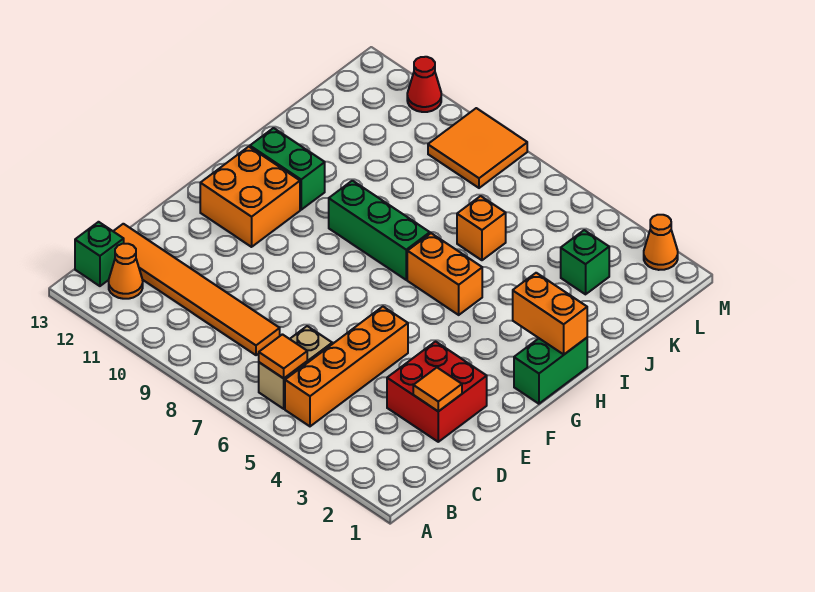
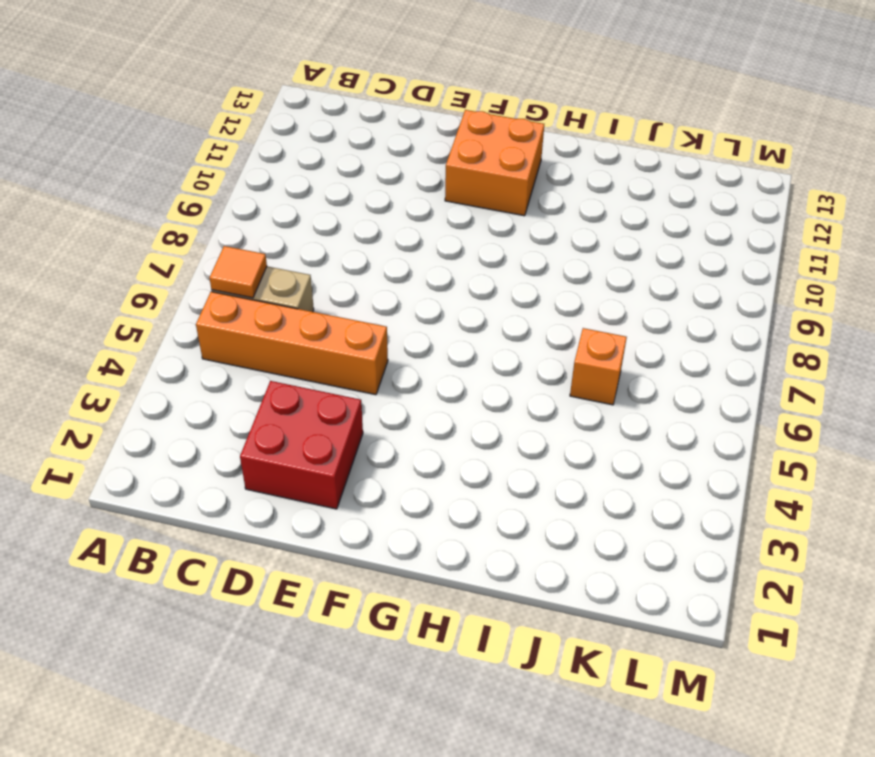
none -> orange 1x1 cone [109,244,143,299]
none -> green 1x1 brick [75,222,124,286]
none -> orange 1x6 tile [113,224,280,355]

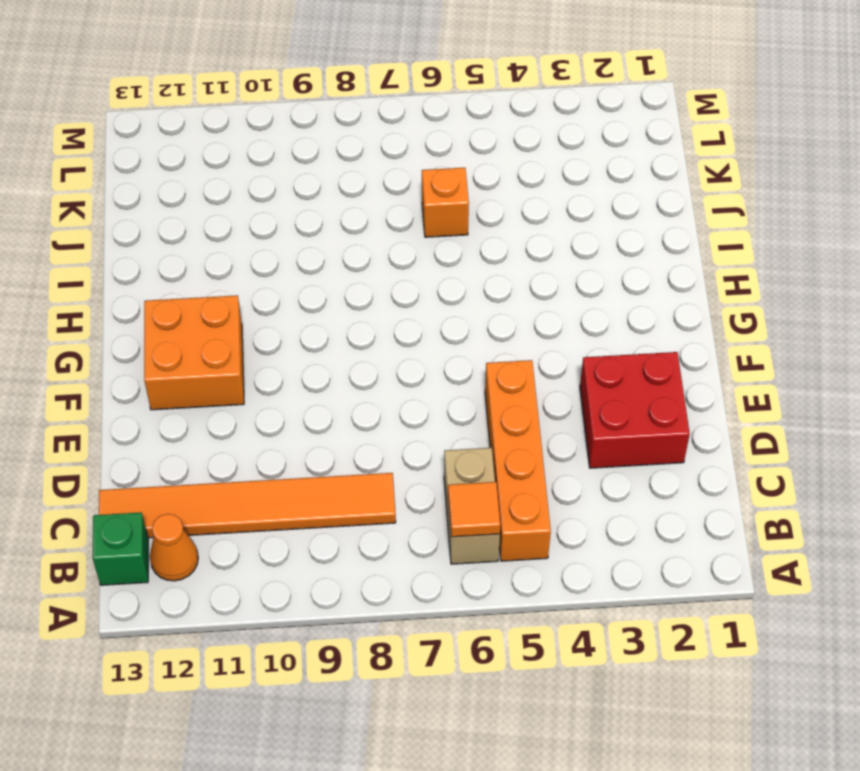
none -> green 1x2 brick [514,338,587,404]
none -> orange 1x2 brick [407,233,482,315]
none -> green 1x3 brick [329,181,430,280]

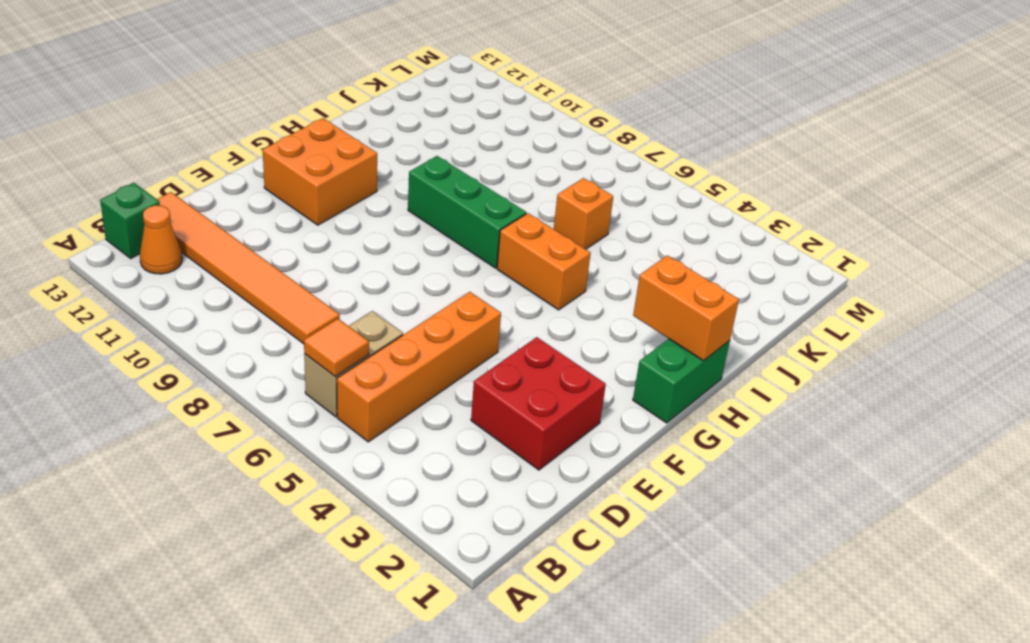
none -> green 1x2 brick [250,128,325,210]
none -> green 1x1 brick [561,230,609,294]
none -> orange 2x2 tile [428,108,527,188]

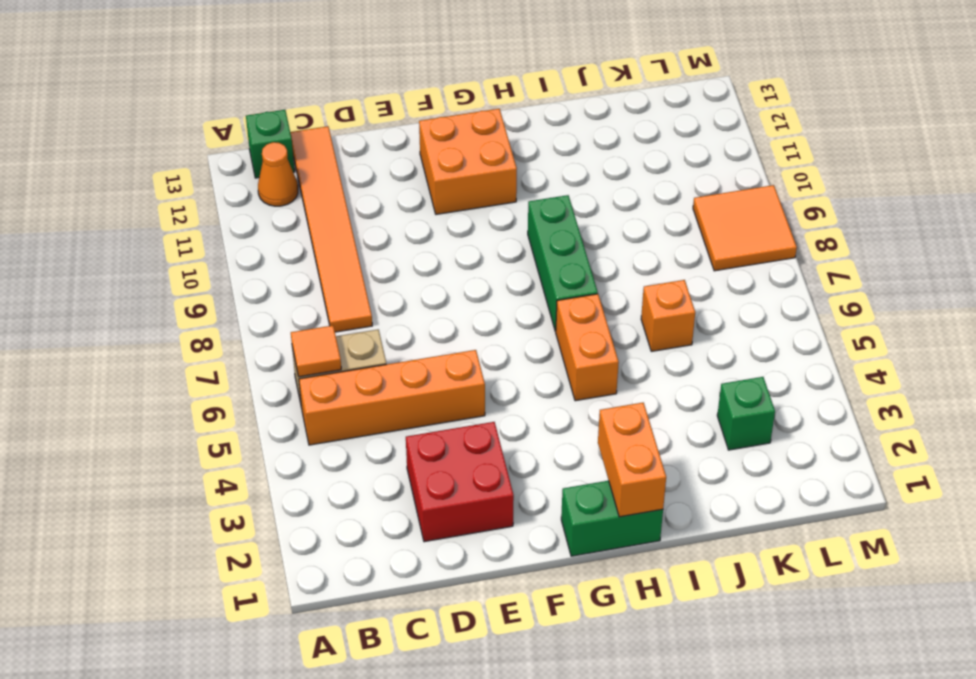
none -> green 1x2 brick [250,128,325,210]
none -> orange 1x1 cone [644,215,678,270]
none -> red 1x1 cone [407,57,441,112]

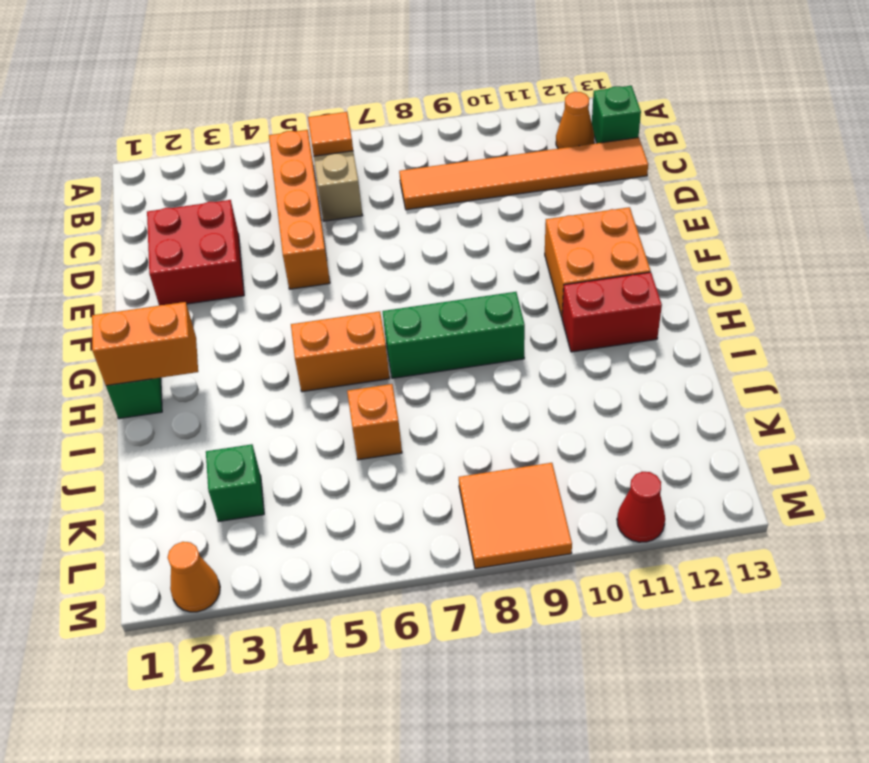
red 1x2 brick [562,272,662,352] -> green 1x2 brick [250,128,325,210]
none -> orange 1x1 tile [413,368,462,411]

